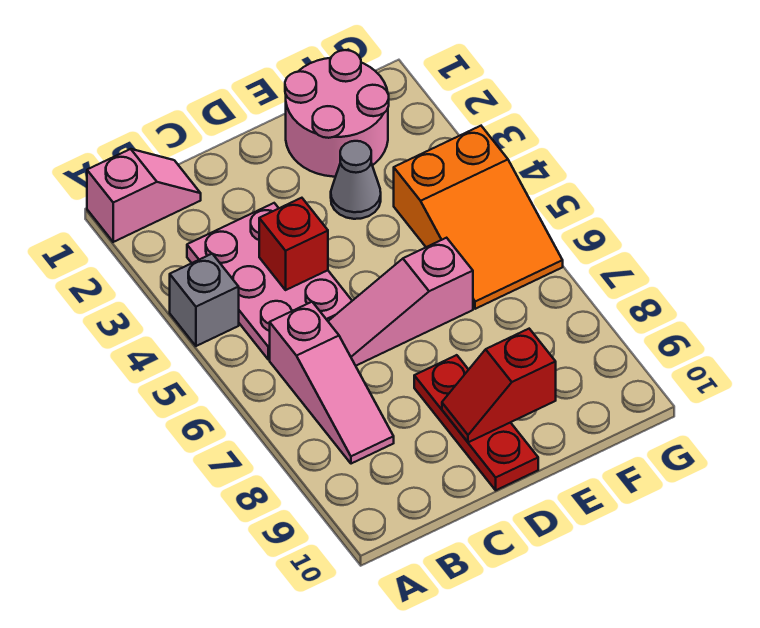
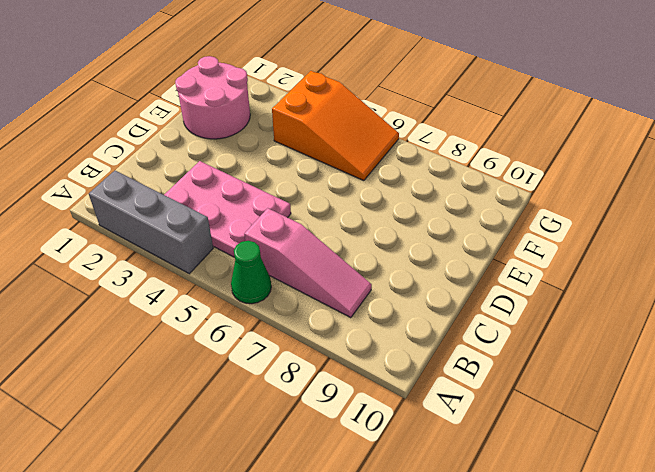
grey 1x3 brick [89,171,213,274] -> grey 1x1 brick [170,254,239,346]
green 1x1 cone [231,241,271,304] -> none
none -> pink 1x2 slope [87,149,201,242]
none -> pink 1x3 slope [328,238,473,366]

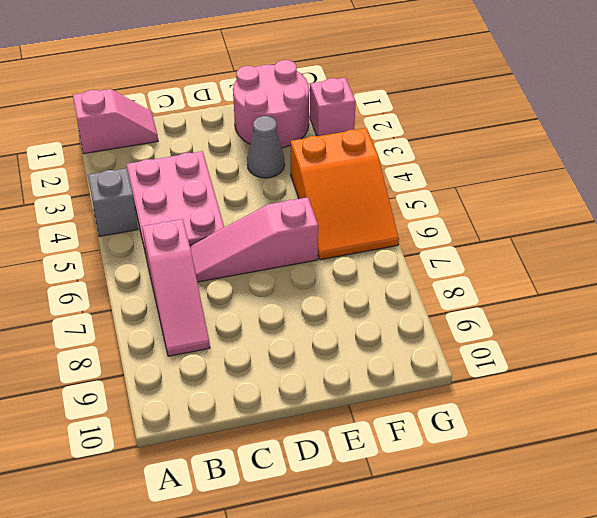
pink 1x1 brick [310,78,356,136] -> none
none -> red 1x3 plate [414,355,538,490]
none -> red 1x1 brick [259,198,328,290]

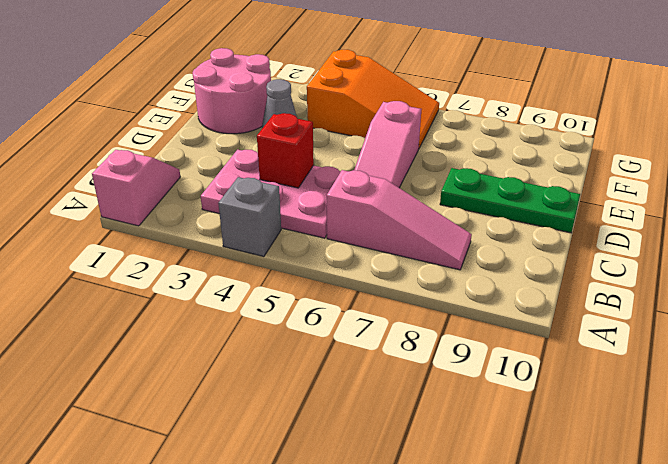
green 1x3 plate [440,168,580,233] -> red 1x3 plate [414,355,538,490]
none -> red 1x2 slope [442,329,556,442]

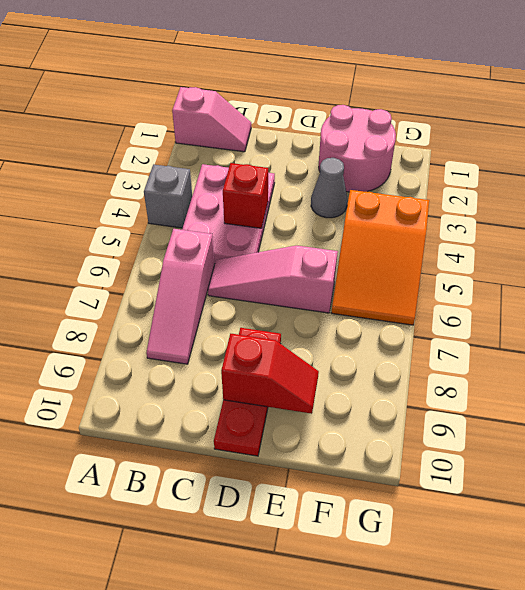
red 1x2 slope [221,334,319,414] -> red 1x2 slope turned to [442,329,556,442]

